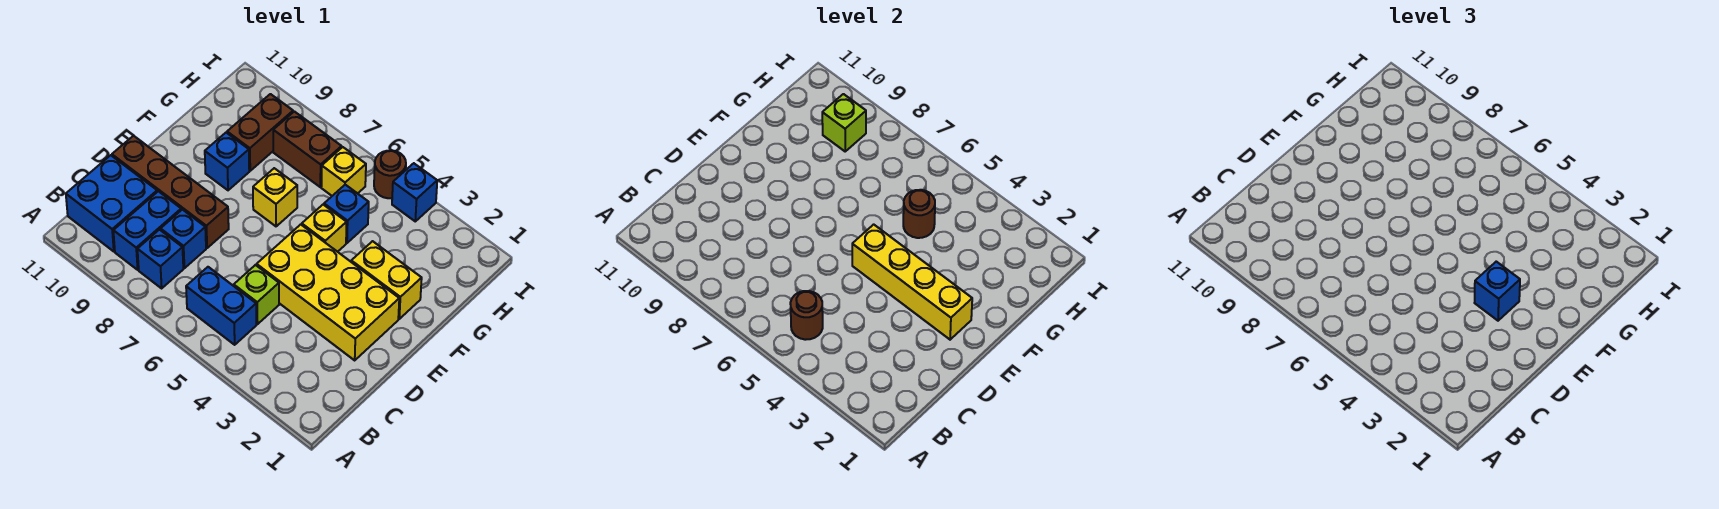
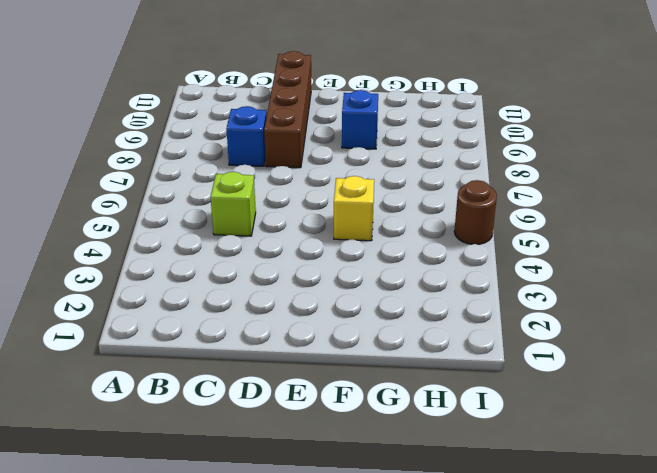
none -> blue 1x2 brick [186,267,256,345]
none -> blue 1x1 brick [138,230,183,288]
none -> blue 1x2 brick [113,191,181,270]

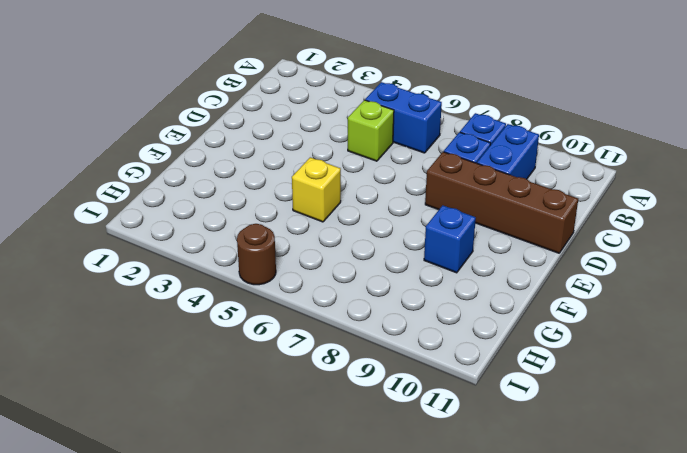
none -> blue 2x2 brick [66,155,157,251]
none -> yellow 2x4 brick [257,224,399,360]
none -> yellow 1x2 brick [351,241,422,319]

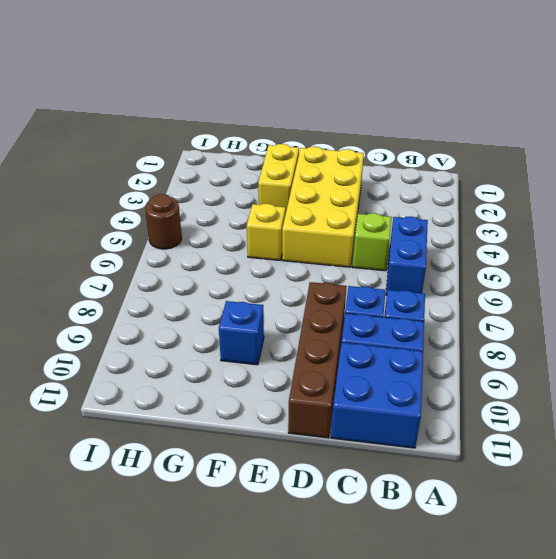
none -> yellow 1x1 brick [253,168,297,226]
none -> blue 1x1 brick [324,185,369,243]
none -> brown 1x2 brick [227,94,293,171]

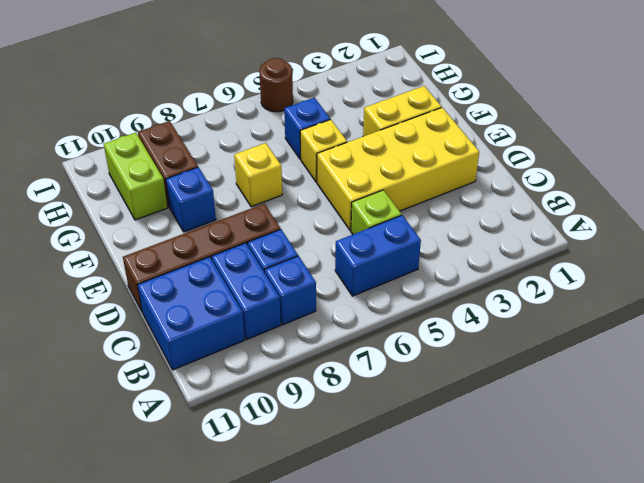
lime 1x2 brick [104,133,167,220] -> none
none -> yellow 1x1 brick [321,147,366,196]
none -> brown 1x2 brick [273,111,342,187]
none -> blue 1x1 brick [392,163,437,221]

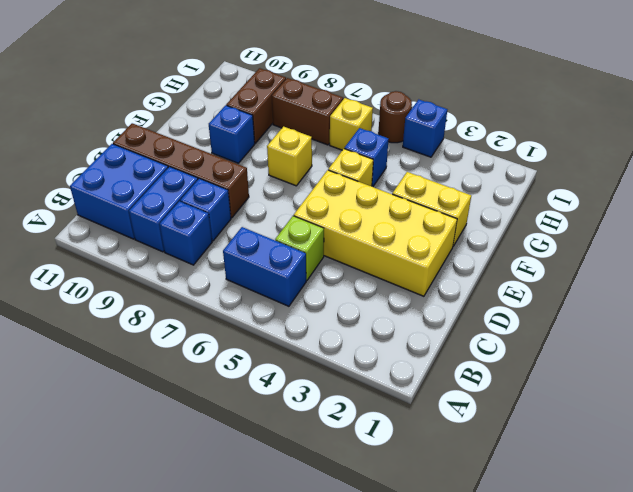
none -> brown 1x1 round brick [790,291,823,340]
none -> yellow 1x4 brick [852,224,972,340]
none -> brown 1x1 round brick [903,190,935,238]

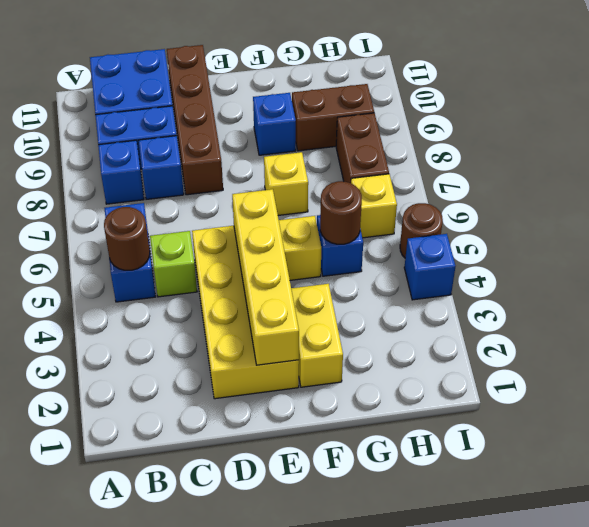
none -> lime 1x1 brick [822,94,866,151]
none -> blue 1x1 brick [1475,262,1520,321]

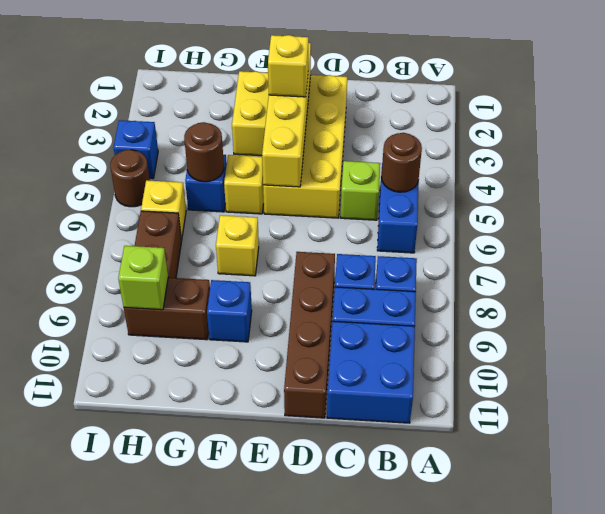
yellow 1x1 brick [268,35,308,97] -> blue 1x1 brick [1475,262,1520,321]

